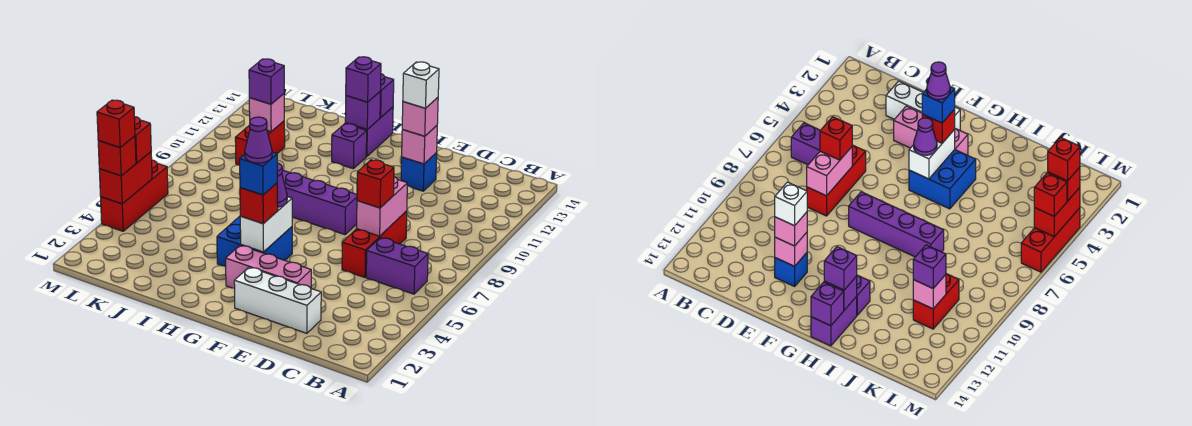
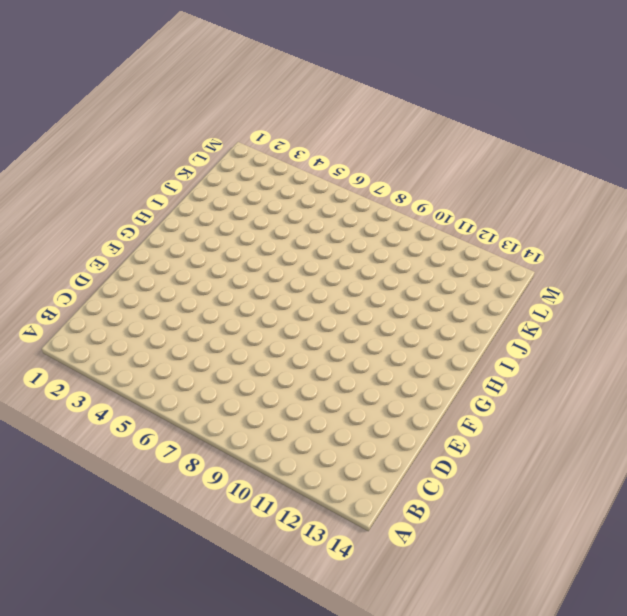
none -> purple 1x2 brick [366,238,428,294]
none -> white 1x3 brick [234,267,321,333]
none -> red 1x3 brick [342,211,407,277]
none -> pink 1x3 brick [226,245,311,289]

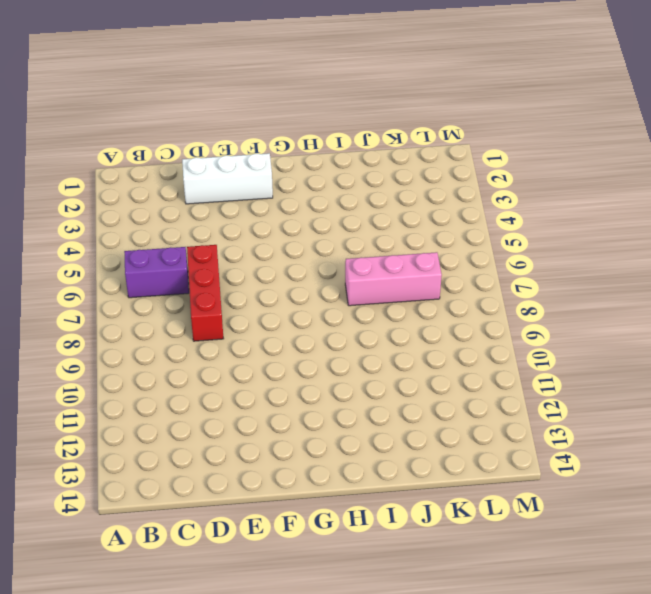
pink 1x3 brick [345,252,442,306] -> pink 1x3 brick moved to [226,245,311,289]
none -> blue 1x1 brick [401,153,437,191]
none -> purple 1x4 brick [282,170,357,235]
none -> blue 2x2 brick [217,216,292,267]
none -> purple 1x1 brick [332,124,367,169]

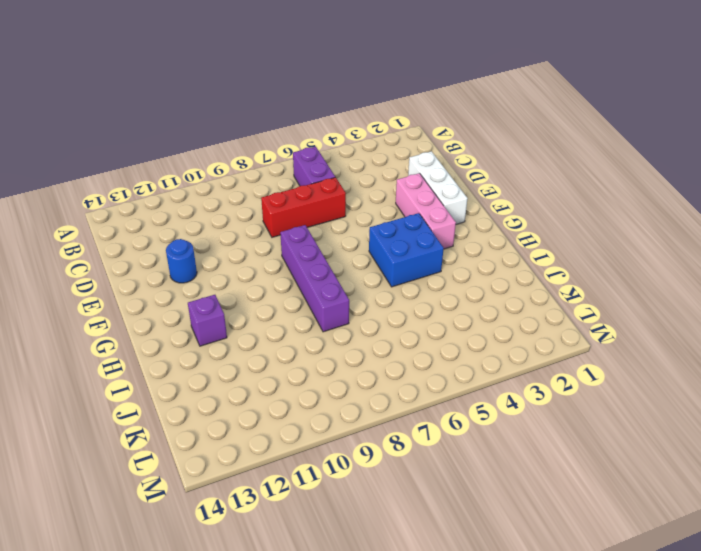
blue 1x1 round brick [166,239,197,283] -> blue 1x1 brick [401,153,437,191]
none -> purple 1x2 brick [345,107,393,156]
none -> red 1x2 brick [235,121,285,165]
none -> red 1x3 brick [101,160,168,231]
none -> pink 1x2 brick [357,177,407,236]

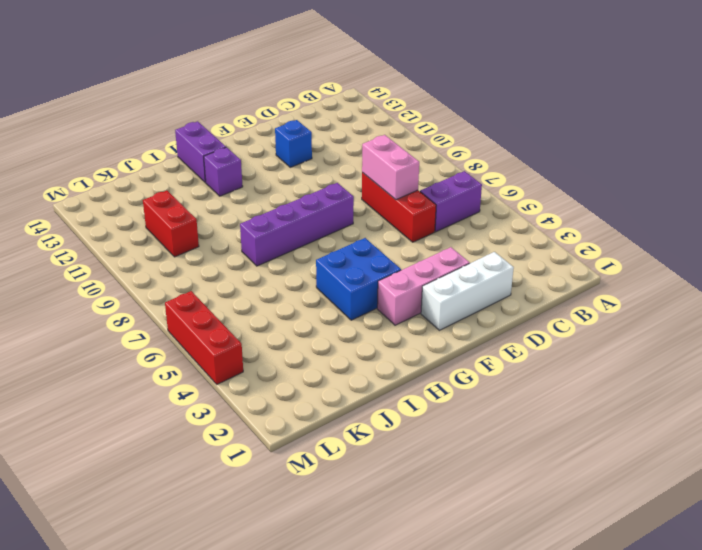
none -> pink 1x1 brick [402,126,437,164]
none -> white 1x2 brick [240,197,292,252]
none -> purple 1x1 brick [345,92,380,129]
none -> purple 1x1 brick [380,74,394,117]

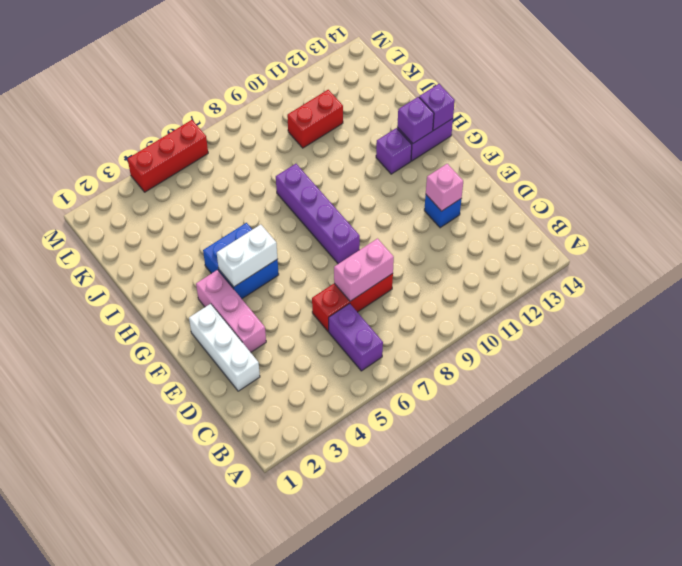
none -> pink 1x1 brick [249,94,284,131]
none -> red 1x2 brick [99,152,152,204]
none -> red 1x1 brick [357,160,394,208]
none -> pink 1x1 brick [402,98,438,136]

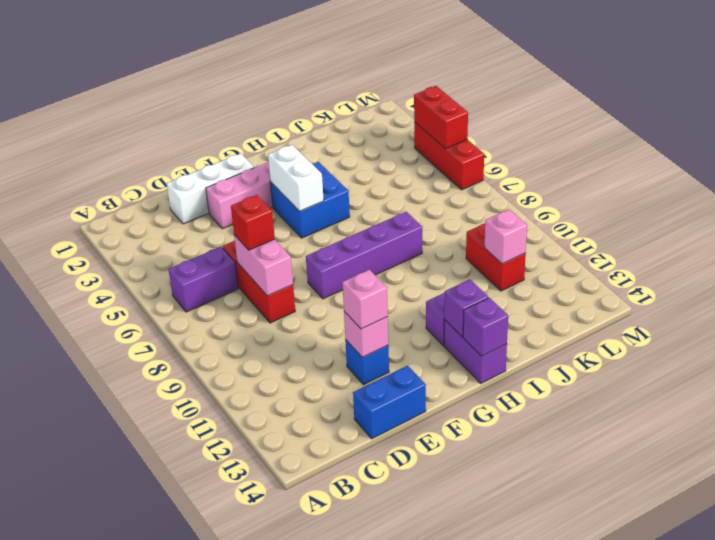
blue 1x2 brick [353,366,426,439] -> none
none -> red 1x1 brick [240,183,278,224]
none -> purple 1x1 cone [277,163,287,207]
none -> purple 1x1 brick [346,57,381,102]
none -> purple 1x1 brick [249,59,284,104]

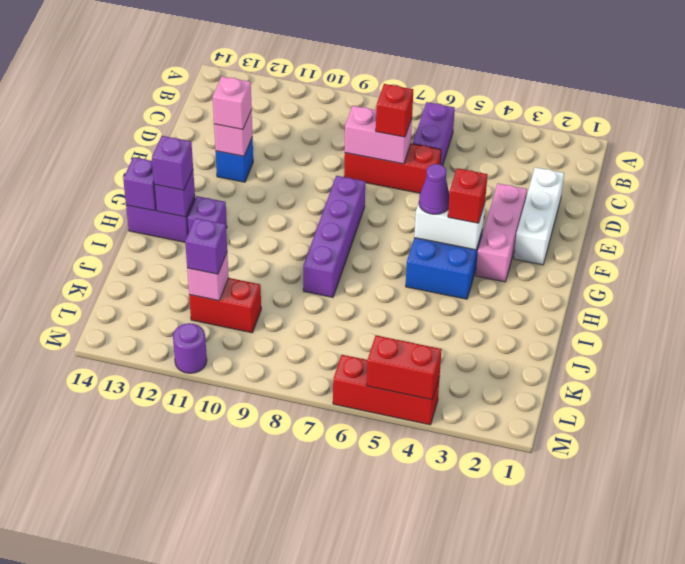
purple 1x1 round brick [173,323,207,373] -> none
none -> red 1x1 brick [98,136,136,176]
none -> red 1x1 brick [134,117,151,163]
none -> white 1x1 brick [403,62,439,108]
none -> blue 1x1 brick [240,152,277,195]

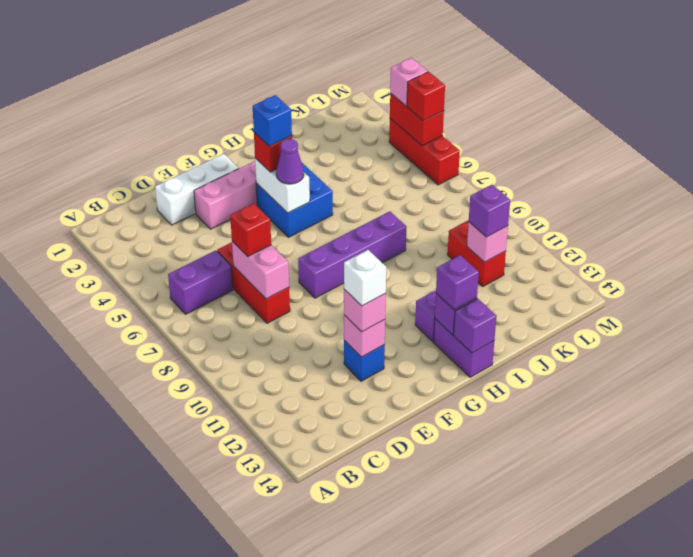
pink 1x1 brick [390,58,428,106] -> red 1x1 brick [98,136,136,176]
none -> red 1x1 brick [97,100,135,147]
none -> purple 1x1 cone [245,117,272,163]

